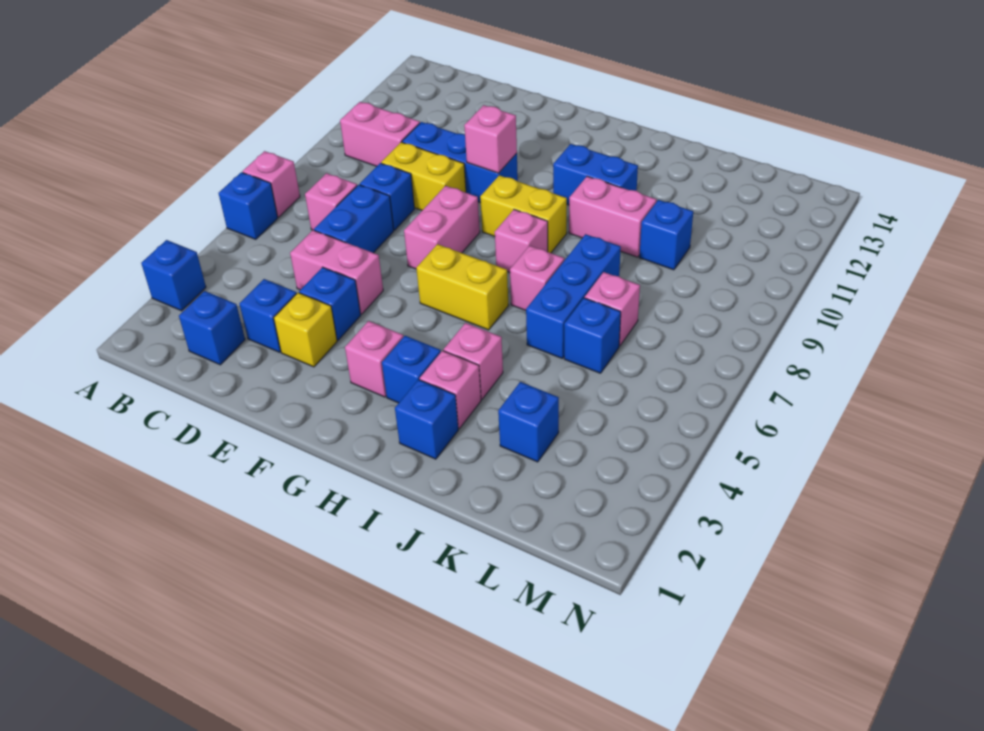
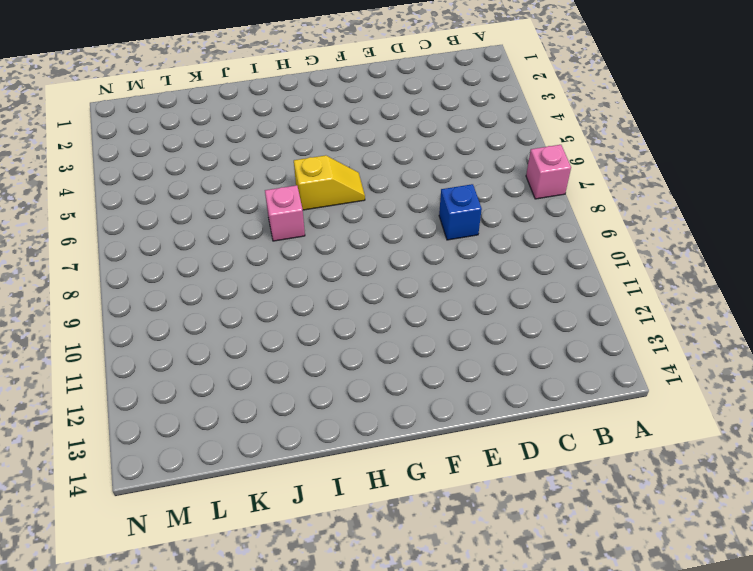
yellow 1x2 slope [294,155,365,210] -> yellow 1x2 brick [416,244,508,330]
none -> blue 1x1 brick [141,240,206,311]
none -> blue 1x1 brick [219,172,278,239]
none -> pink 1x2 brick [340,102,420,166]
none -> blue 1x1 brick [179,291,245,365]

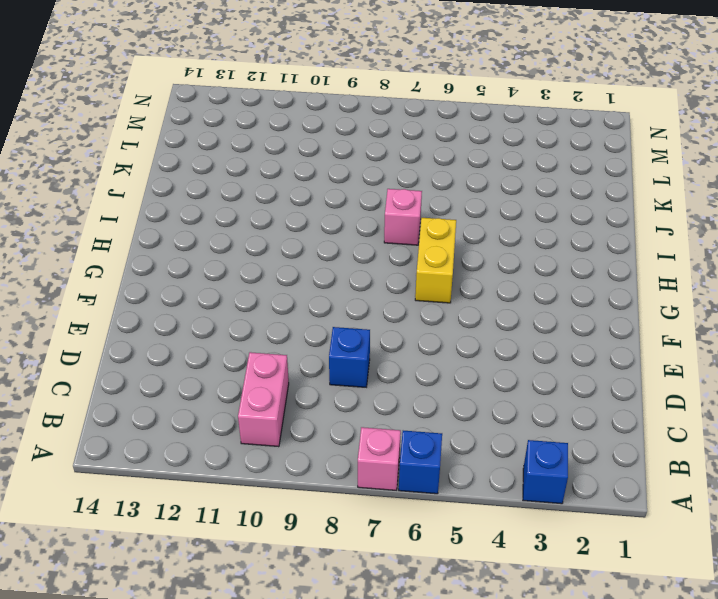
none -> blue 1x1 brick [179,291,245,365]
none -> pink 1x1 brick [305,173,357,230]
none -> blue 1x1 brick [240,279,297,352]
none -> pink 1x2 brick [290,230,383,314]

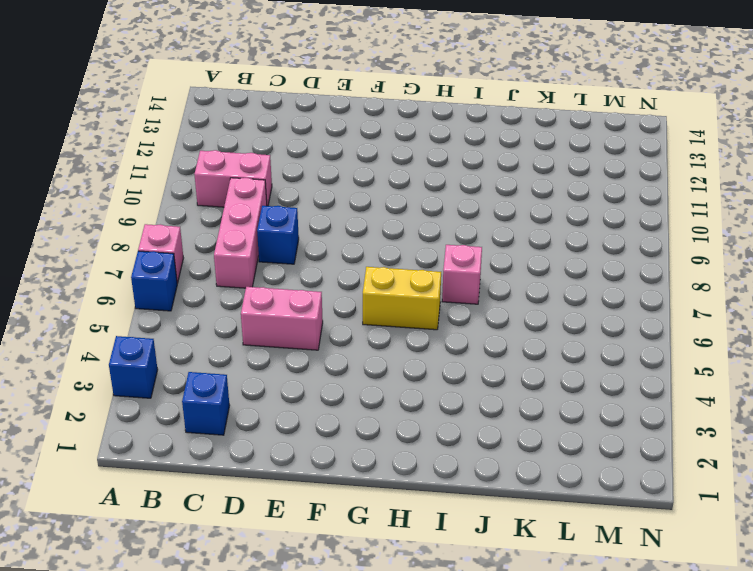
pink 1x3 brick [214,178,267,288] -> pink 1x1 brick [305,173,357,230]
none -> blue 1x1 brick [240,279,297,352]
none -> blue 1x2 brick [314,185,394,253]
none -> yellow 1x2 brick [381,142,466,210]
none -> blue 1x3 brick [402,122,518,203]

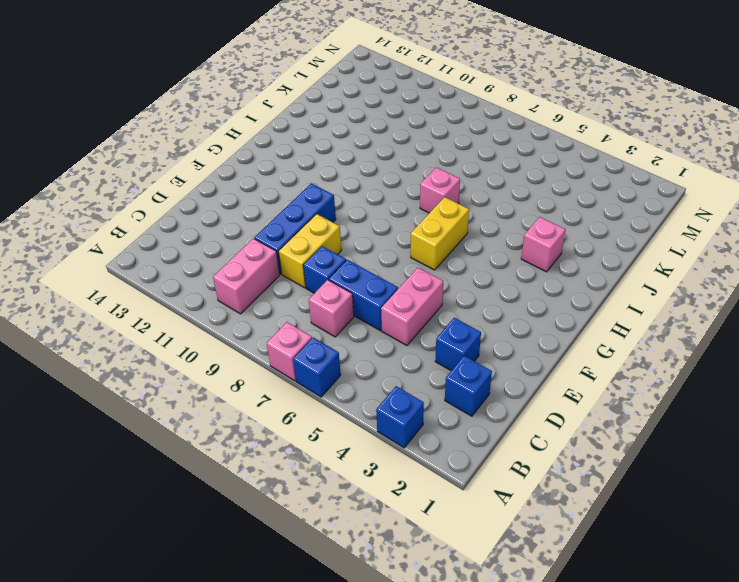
none -> yellow 1x1 brick [274,293,337,367]
none -> blue 1x1 brick [299,267,361,340]
none -> pink 1x2 brick [404,186,480,269]
none -> pink 1x1 brick [345,321,403,397]

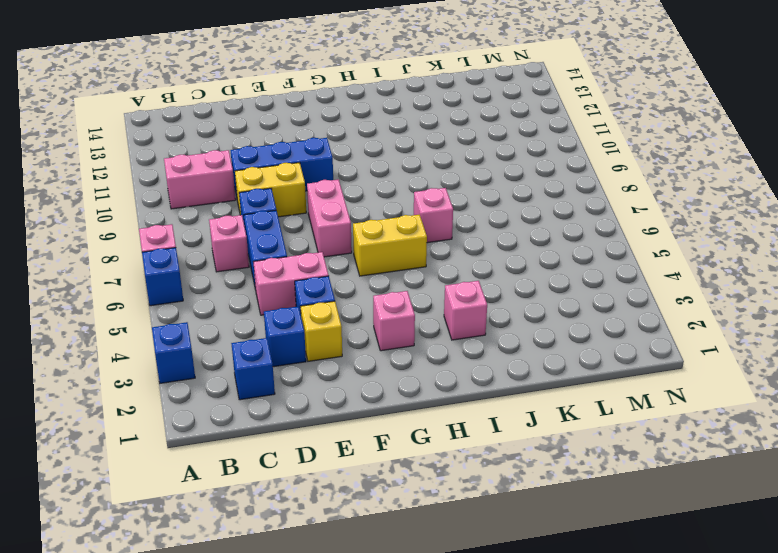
none -> yellow 1x2 brick [480,175,567,253]
none -> blue 1x1 brick [382,336,441,403]
none -> pink 1x1 brick [495,210,548,272]
none -> blue 1x2 brick [553,144,638,205]

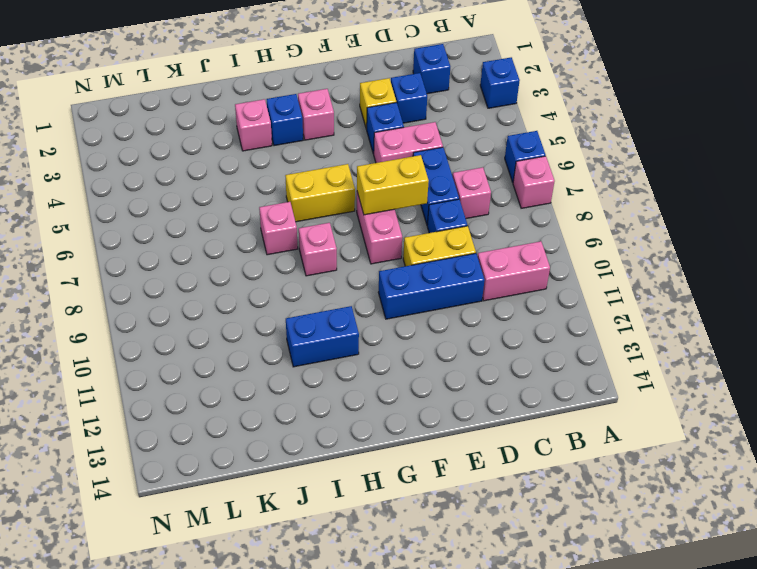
yellow 1x2 brick [357,155,429,215] -> yellow 1x2 brick moved to [480,175,567,253]
none -> blue 1x1 brick [395,380,458,459]
none -> pink 1x1 brick [444,323,503,399]
none -> pink 1x2 brick [569,176,657,257]
none -> blue 1x3 brick [526,234,621,358]

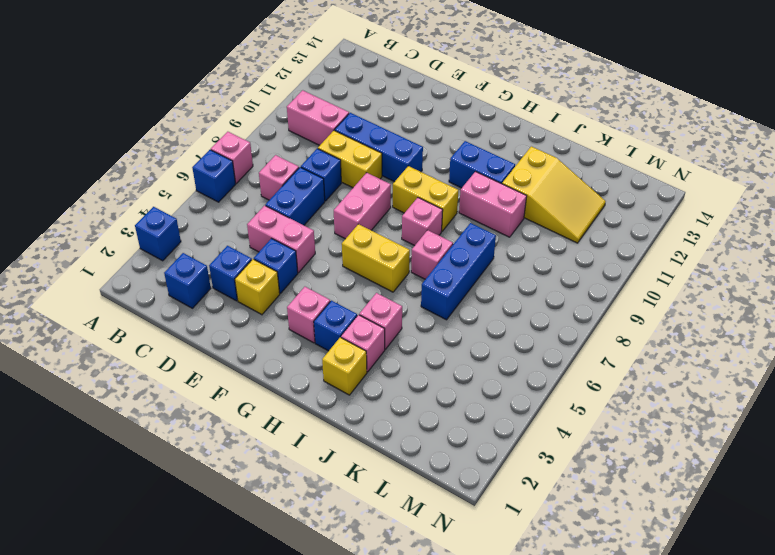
yellow 1x1 brick [322,337,367,395] -> blue 1x1 brick [395,380,458,459]
yellow 2x3 slope [502,146,606,243] -> none
none -> blue 1x1 brick [498,382,559,462]
none -> blue 1x1 brick [564,298,621,373]
none -> pink 1x1 brick [585,272,640,346]
none -> blue 1x1 brick [639,200,693,270]

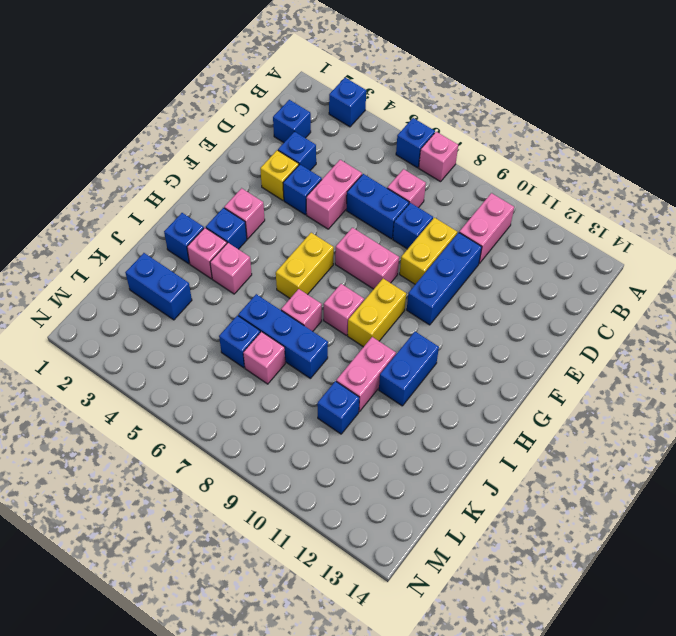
blue 1x2 brick [125,253,192,320] -> blue 1x1 brick [498,382,559,462]
none -> pink 1x1 brick [464,105,517,173]

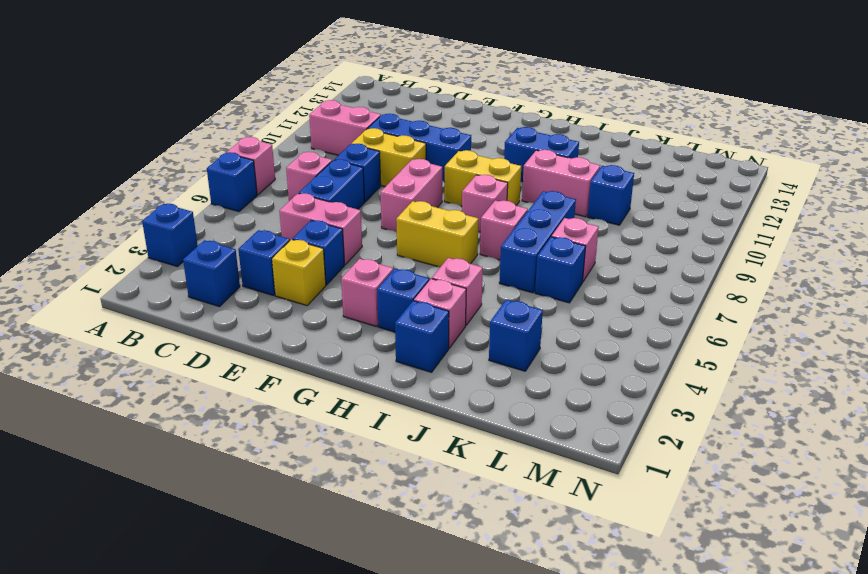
none -> pink 1x1 brick [464,105,517,173]

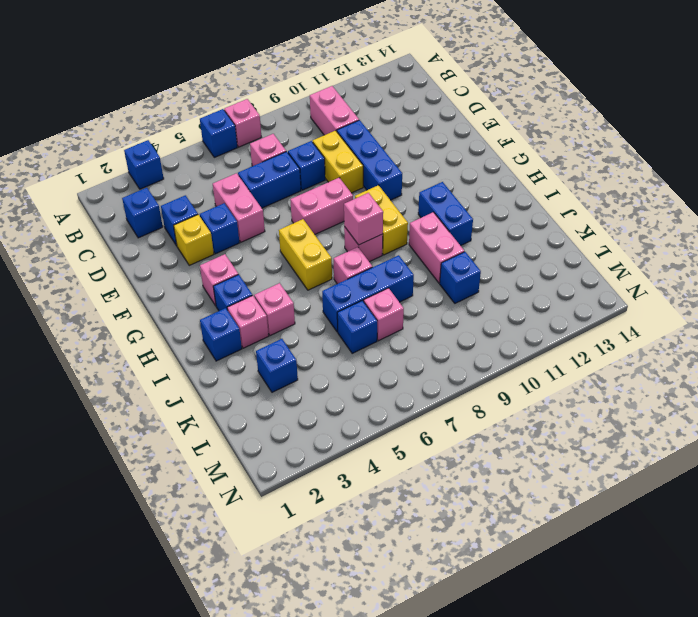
pink 1x1 brick [344,193,383,245] -> pink 1x1 brick moved to [464,105,517,173]

